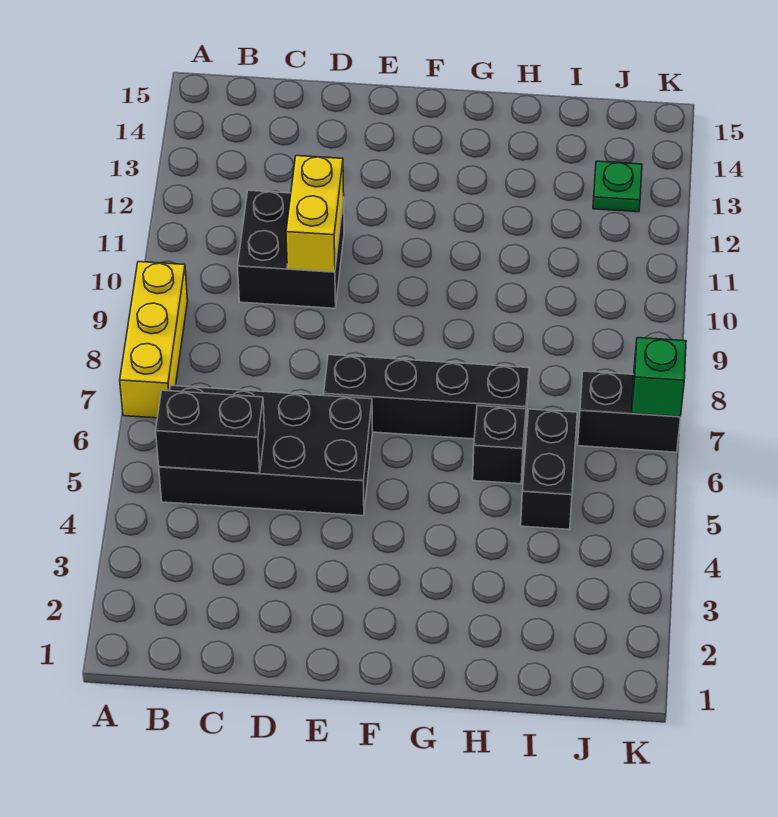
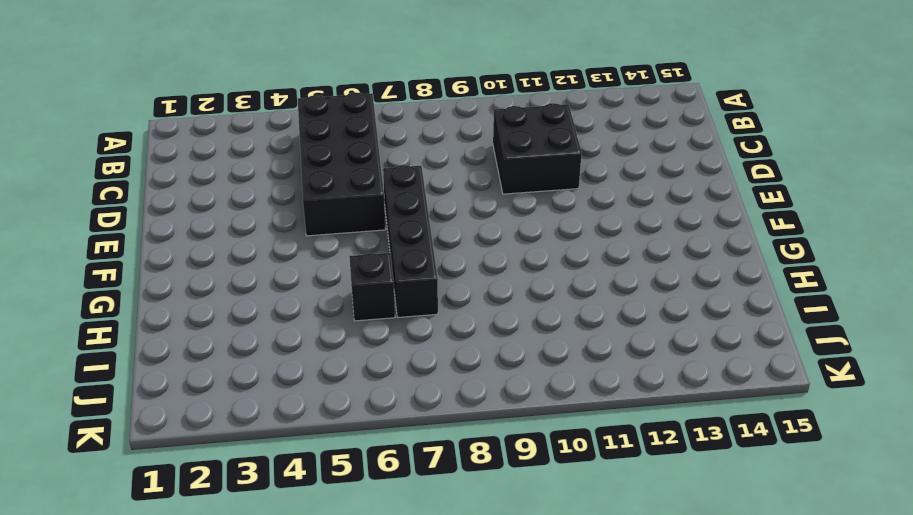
none -> yellow 1x3 brick [120,262,188,418]
none -> black 1x2 brick [521,409,577,529]

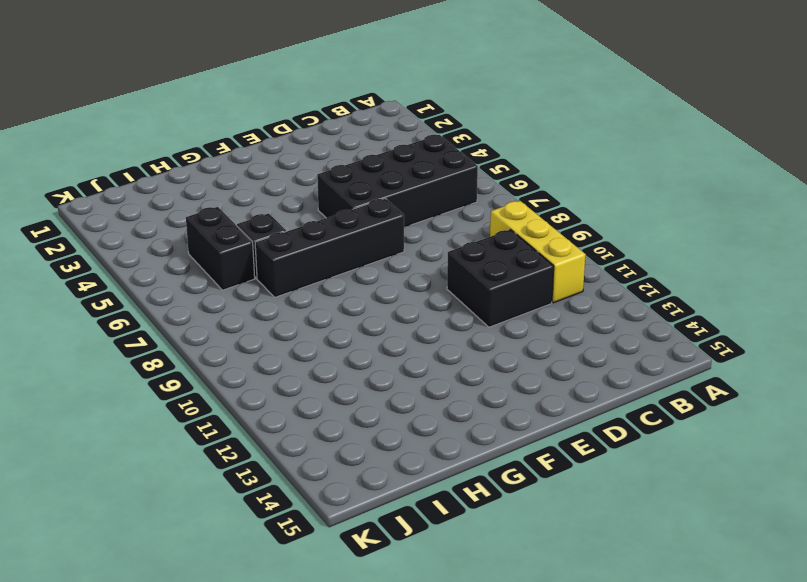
yellow 1x3 brick [490,201,586,303] -> yellow 1x3 brick moved to [120,262,188,418]
none -> black 1x2 brick [578,371,681,452]
none -> green 1x1 plate [593,161,642,212]

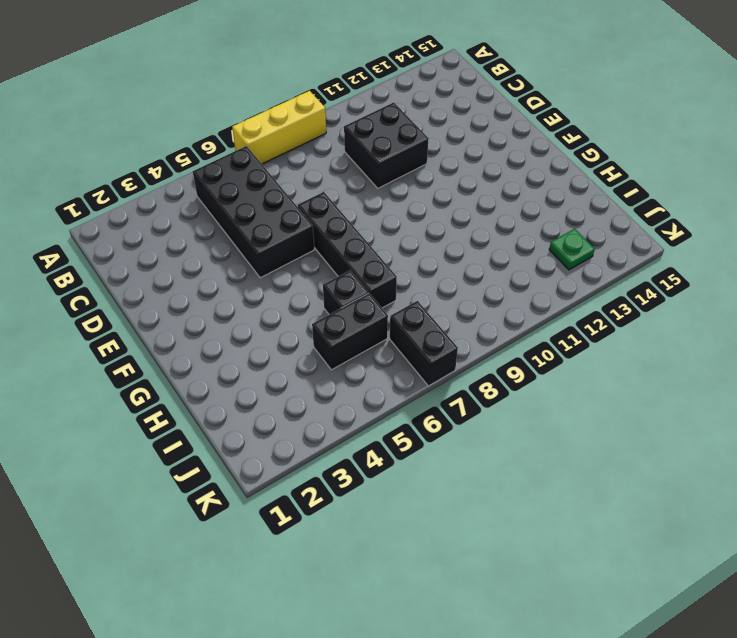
none -> black 1x2 brick [156,390,265,473]
none -> yellow 1x2 brick [286,156,344,272]

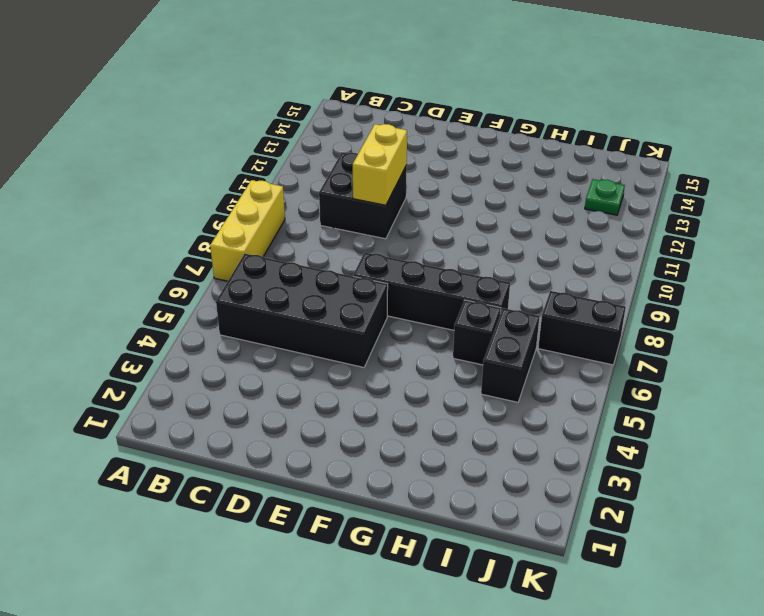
none -> black 1x2 brick [156,390,265,473]
none -> green 1x1 brick [632,338,686,417]

